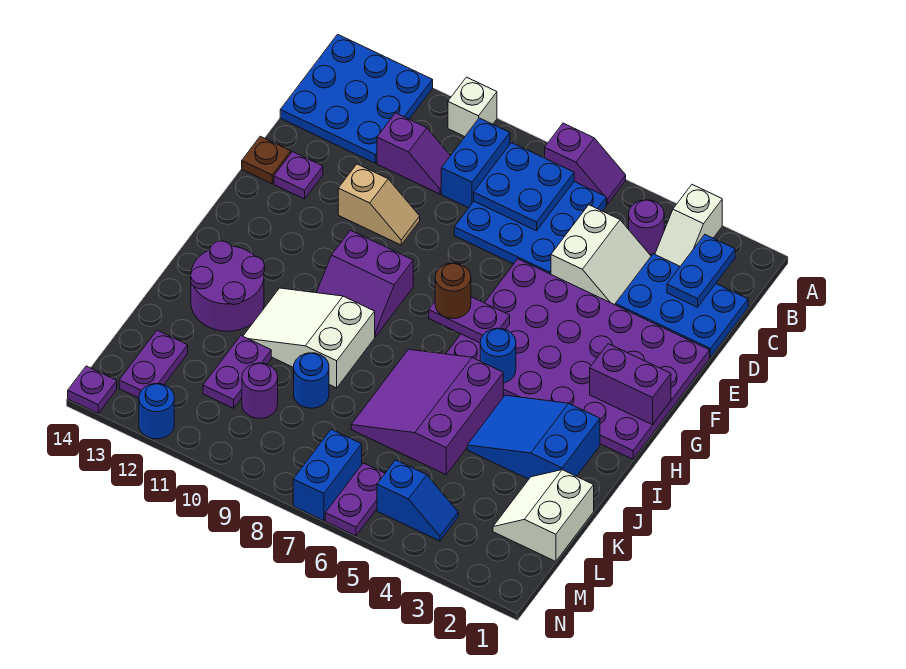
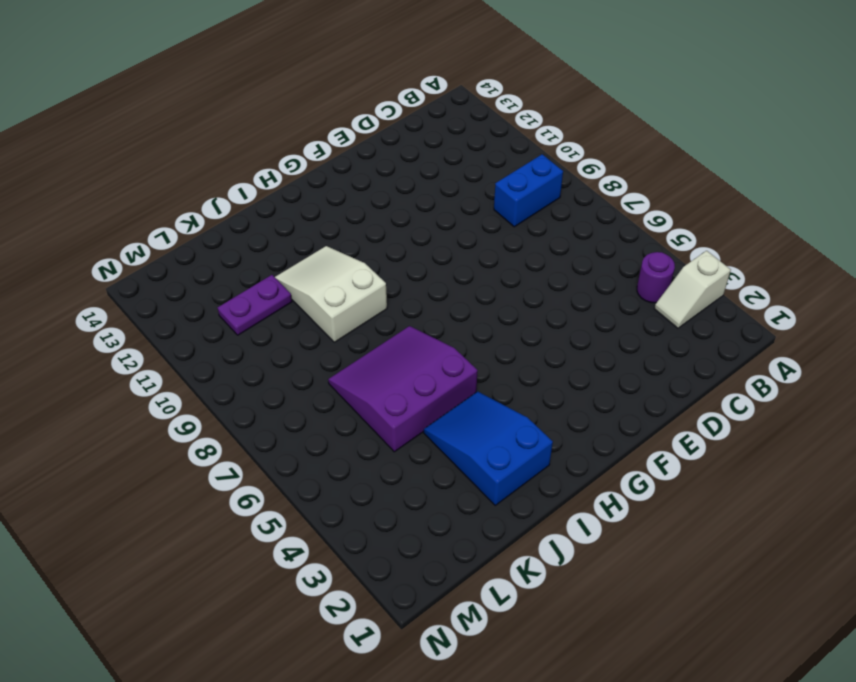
none -> purple 1x2 slope [545,123,626,204]
none -> white 1x1 brick [448,77,497,137]
none -> blue 3x3 plate [280,34,433,163]
none -> blue 3x3 plate [454,182,606,274]

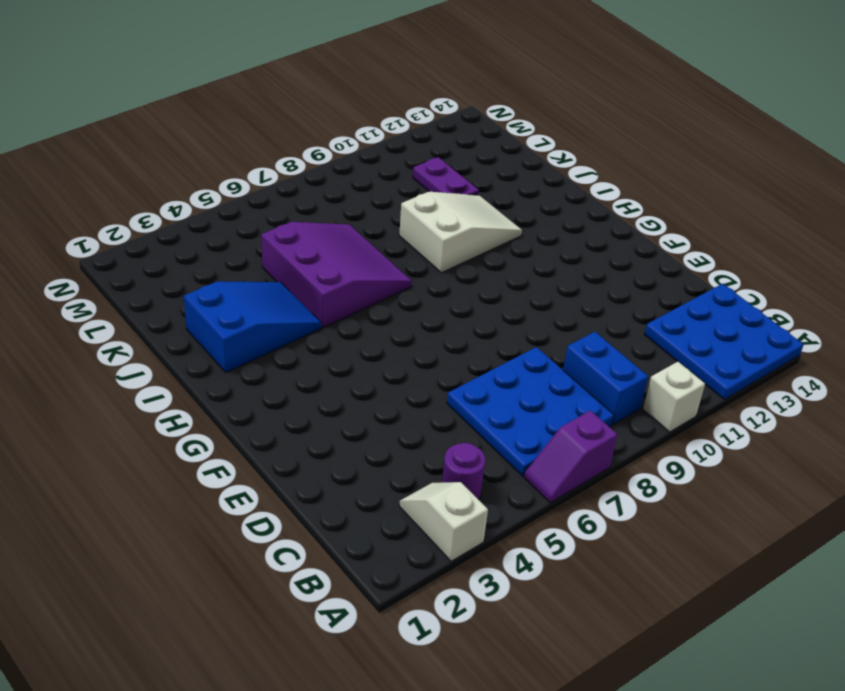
none -> blue 2x3 plate [615,254,748,357]
none -> white 2x2 slope [551,205,651,305]
none -> purple 1x2 slope [377,113,450,194]
none -> purple 4x6 plate [446,259,710,459]

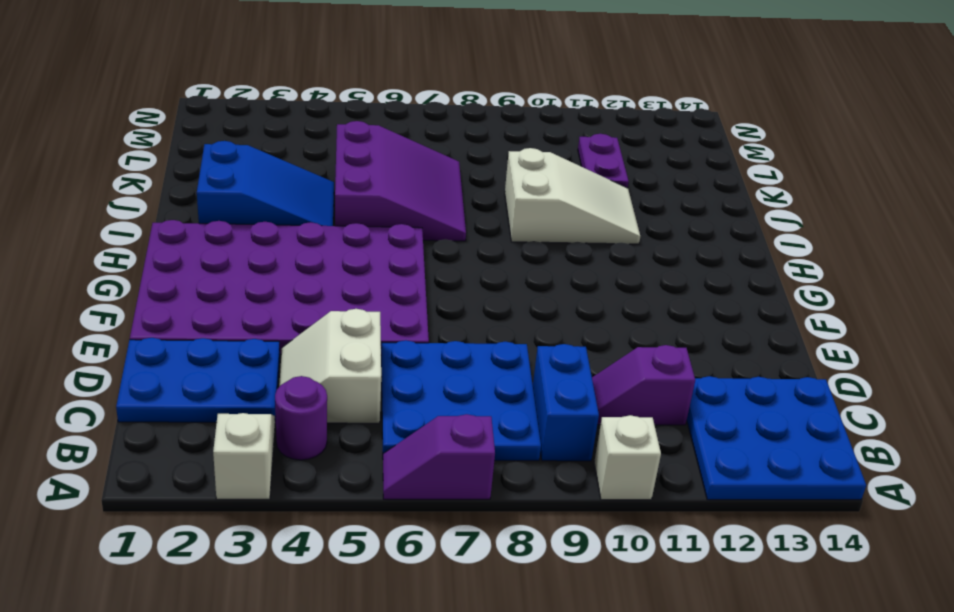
none -> tan 1x2 slope [338,164,420,245]
none -> purple 1x1 plate [274,152,323,199]
none -> brown 1x1 plate [242,136,291,184]
none -> purple 2x2 slope [316,230,413,337]

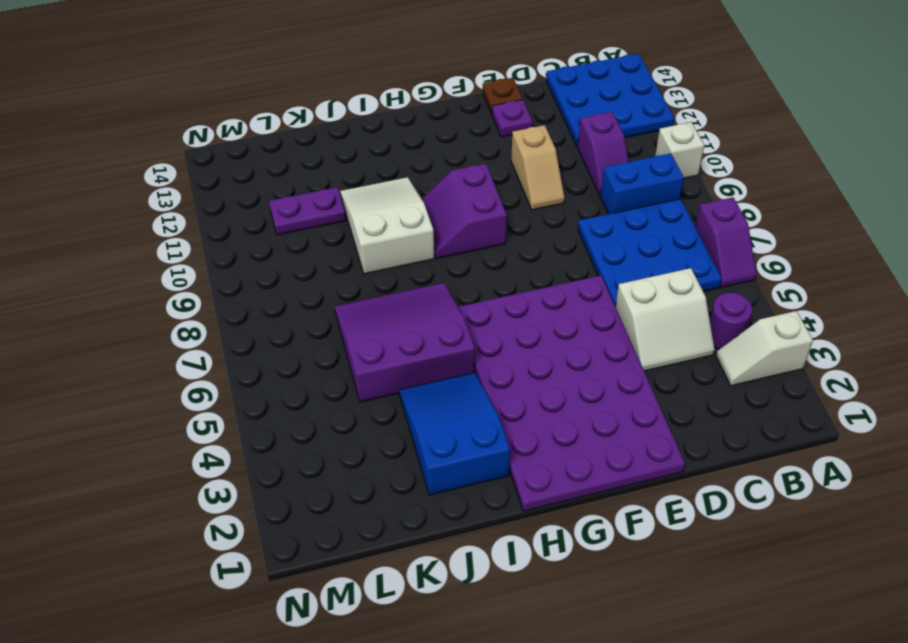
none -> blue 2x3 plate [615,254,748,357]
none -> purple 2x2 round brick [191,241,265,331]
none -> white 2x2 slope [493,470,594,561]
none -> blue 1x1 round brick [294,353,329,408]

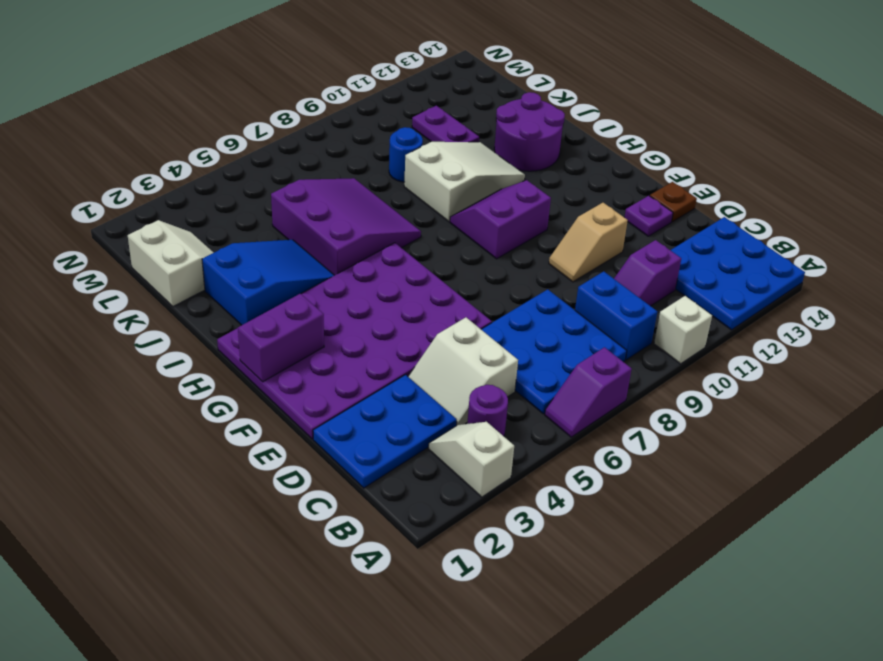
none -> purple 1x1 round brick [242,363,278,419]
none -> purple 1x2 plate [119,330,188,398]
none -> blue 1x2 slope [377,460,458,541]
none -> purple 1x2 plate [325,463,385,536]

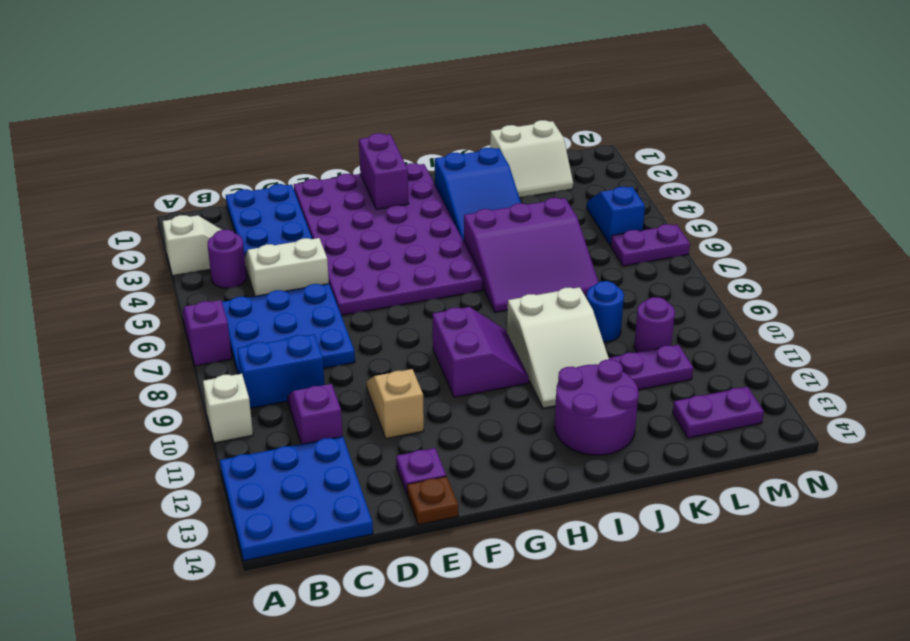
none -> blue 1x2 brick [293,429,362,521]
none -> blue 1x1 round brick [139,383,174,439]
none -> purple 1x1 plate [68,366,117,413]
none -> blue 1x2 plate [667,235,735,307]

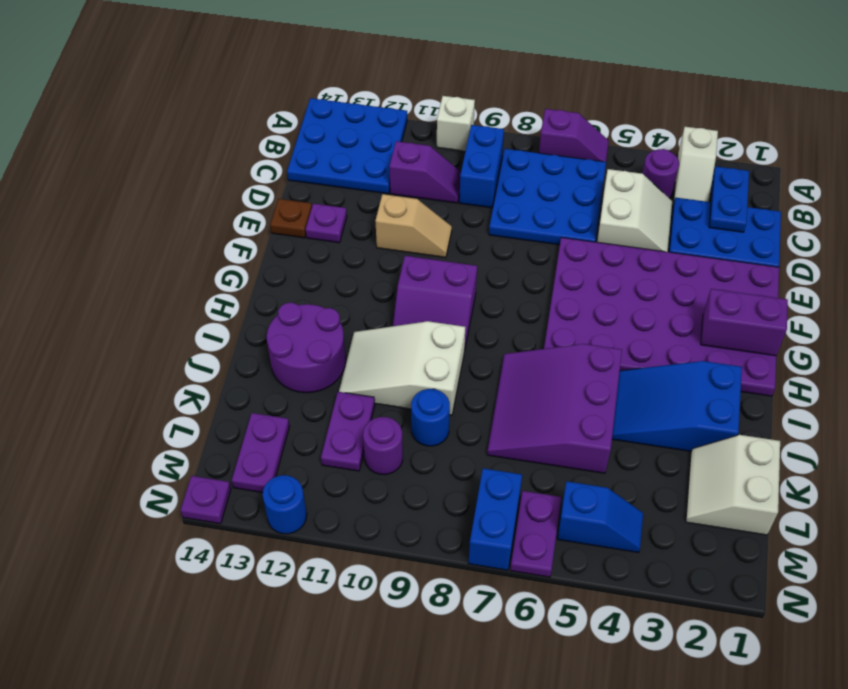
none -> blue 2x2 plate [474,143,574,231]
none -> purple 1x2 plate [429,297,510,343]
none -> blue 1x1 round brick [480,328,516,383]
none -> brown 1x1 round brick [435,263,471,319]

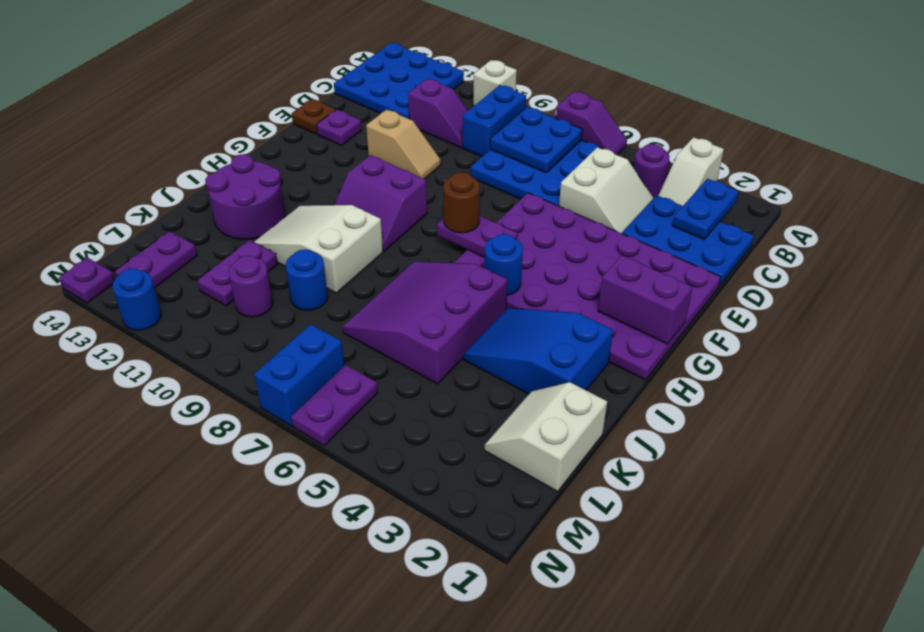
none -> blue 1x2 slope [377,460,458,541]

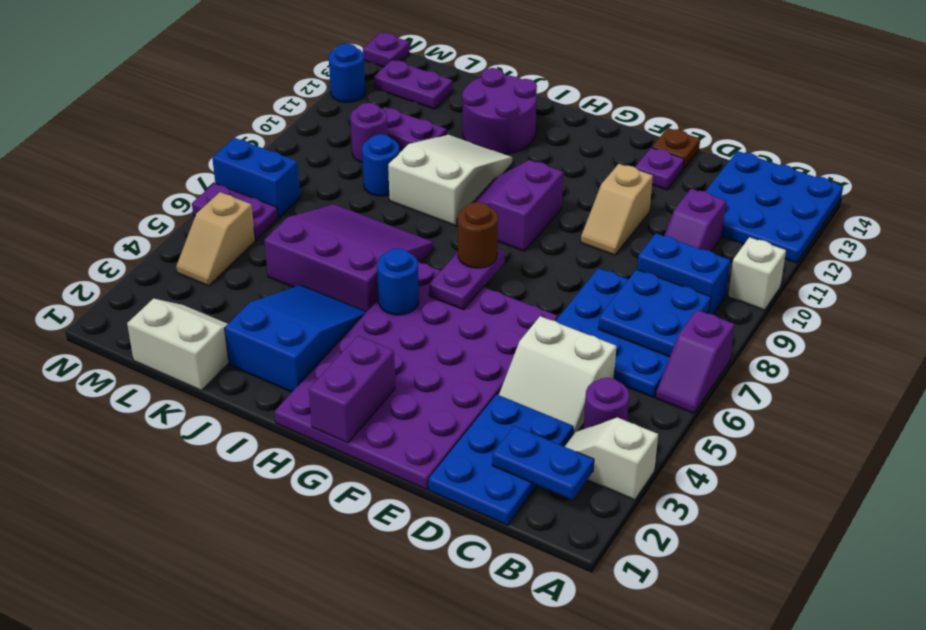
tan 1x2 slope [176,192,255,286] -> blue 1x2 slope [377,460,458,541]

